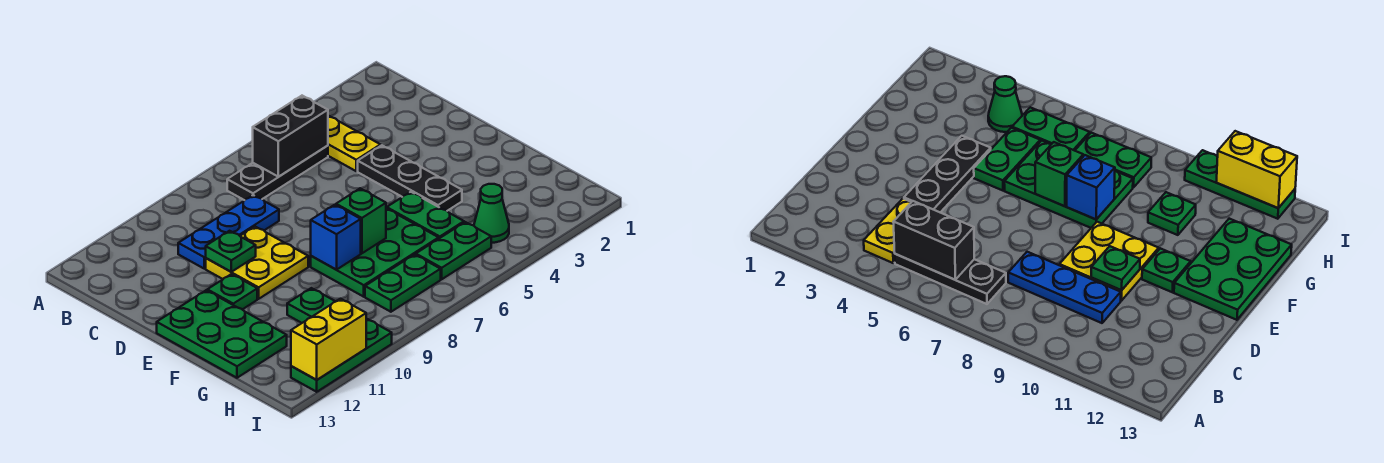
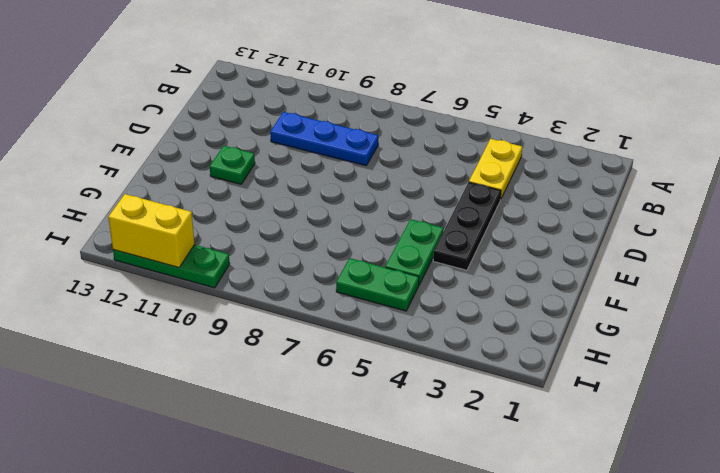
none -> black 1x3 plate [227,146,328,200]
none -> yellow 2x2 plate [206,227,308,299]
none -> green 2x3 plate [157,290,287,378]

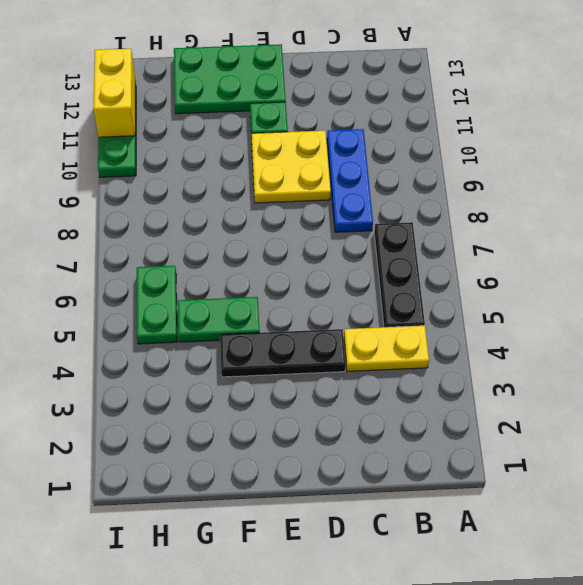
none -> green 2x3 plate [311,208,439,297]
none -> green 1x1 plate [287,288,336,323]
none -> green 1x1 cone [474,184,509,243]

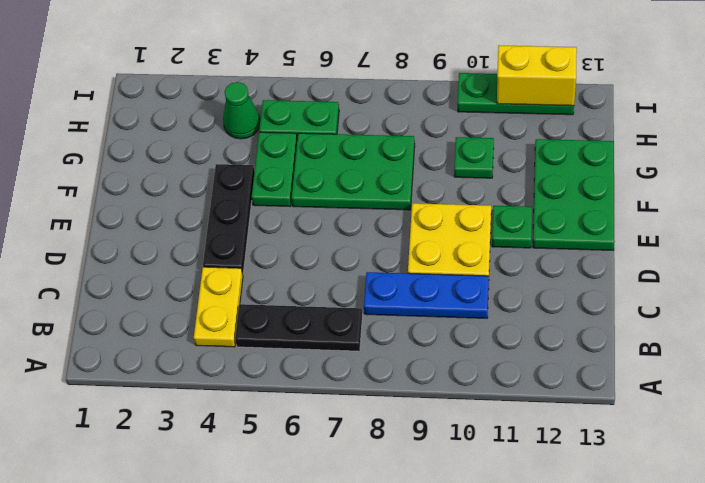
none -> green 1x2 plate [365,254,441,312]
none -> black 1x2 brick [253,96,328,177]
none -> green 1x1 plate [206,231,256,272]

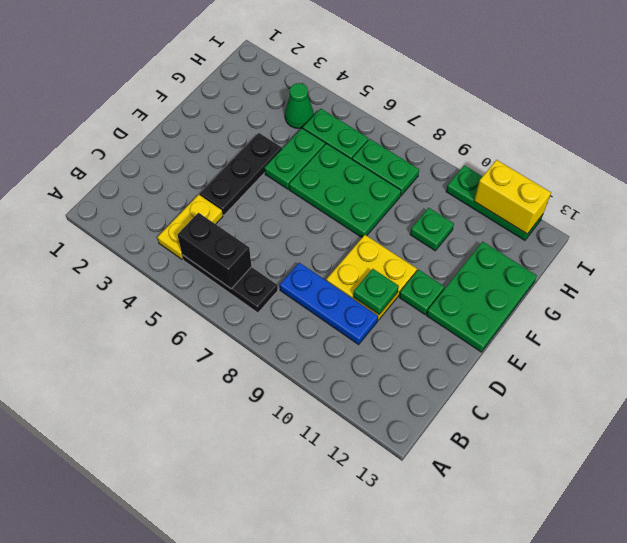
none -> green 1x1 brick [336,188,386,253]
none -> blue 1x1 brick [311,205,361,270]

